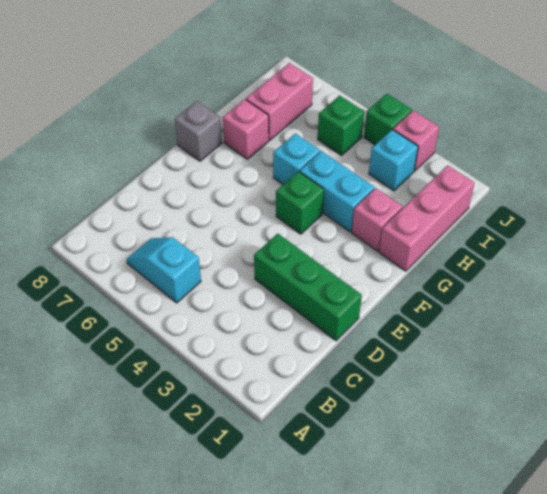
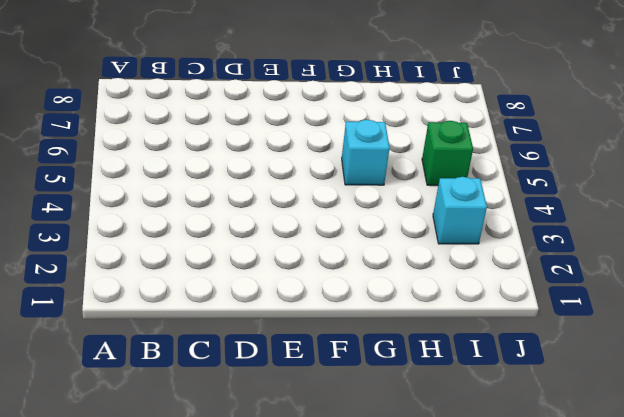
none -> cyan 1x2 slope [126,237,201,303]
none -> green 1x3 brick [254,234,362,341]
none -> green 1x1 brick [276,171,324,234]

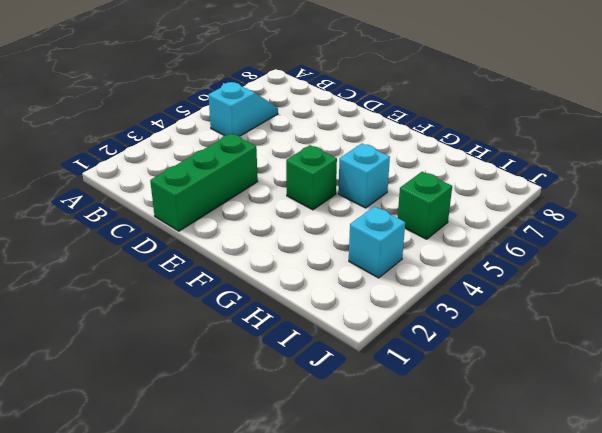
none -> grey 1x1 brick [175,101,222,161]
none -> pink 1x3 brick [379,165,475,271]
none -> pink 1x1 brick [352,188,403,251]

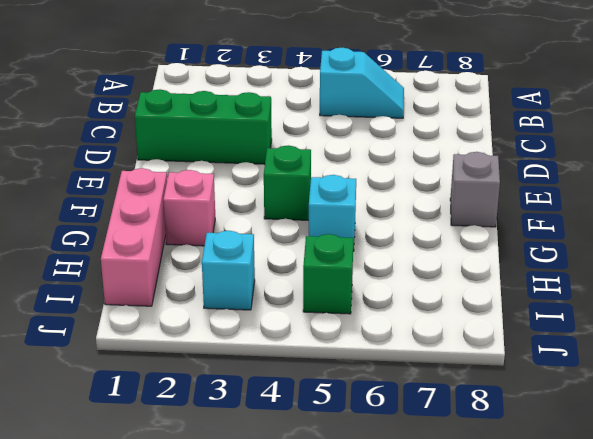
none -> cyan 1x2 brick [300,151,374,232]
none -> pink 1x1 brick [223,99,269,159]
none -> pink 1x2 brick [246,63,313,140]

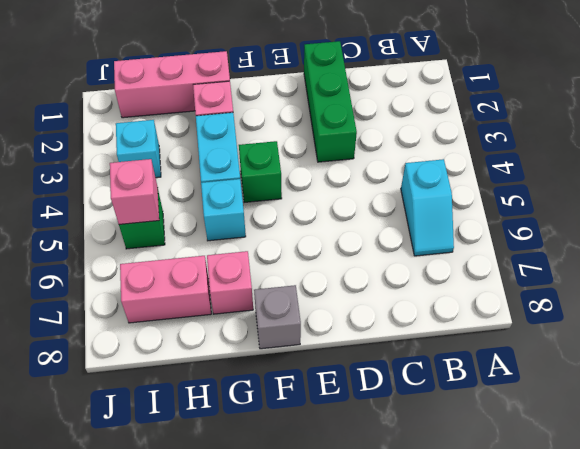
pink 1x1 brick [110,159,159,224] -> pink 1x1 brick moved to [393,110,439,171]
none -> green 1x1 brick [364,94,412,145]

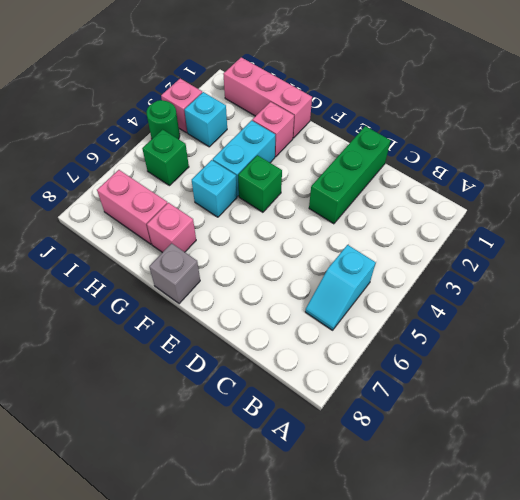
green 1x1 round brick [146,100,180,139] -> green 1x1 brick [364,94,412,145]

